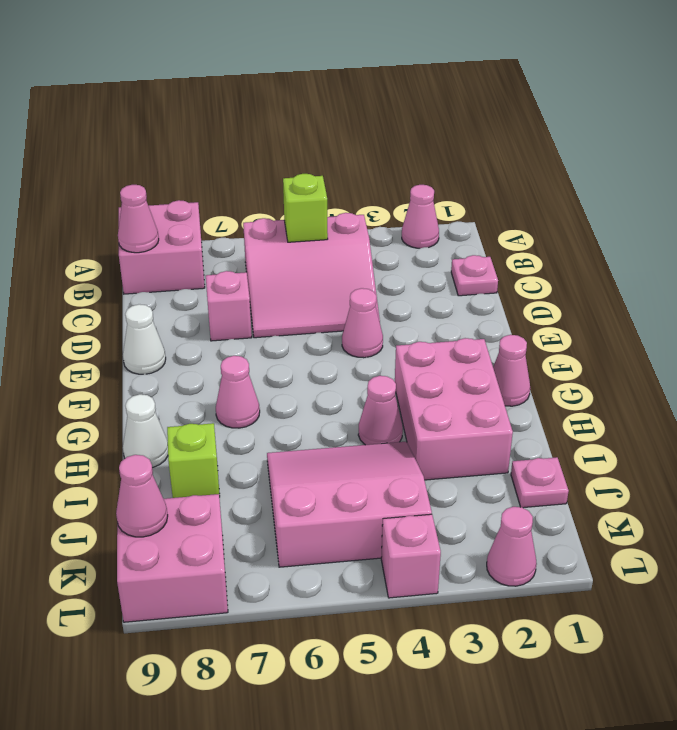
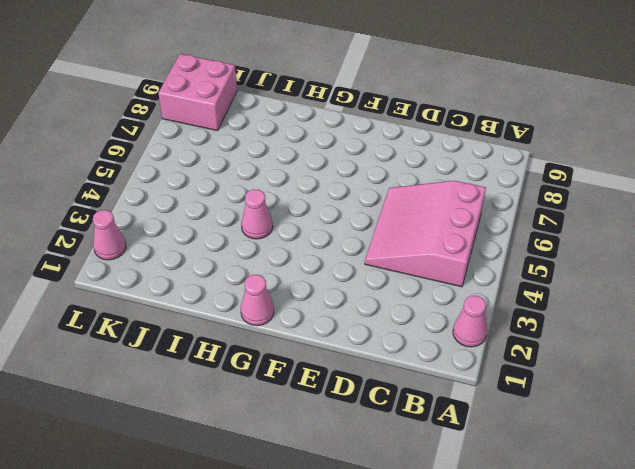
none -> pink 2x2 brick [119,200,205,294]
none -> pink 1x1 plate [451,255,498,296]
none -> pink 1x1 brick [206,271,252,341]

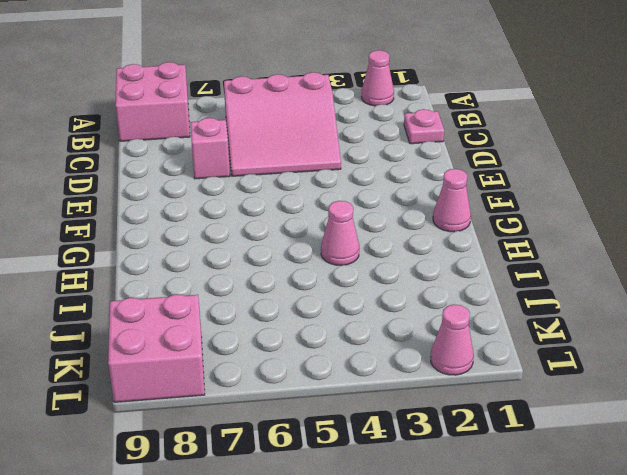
none -> pink 1x1 cone [342,288,383,358]
none -> white 1x1 cone [123,304,166,374]
none -> pink 2x3 brick [395,338,513,480]

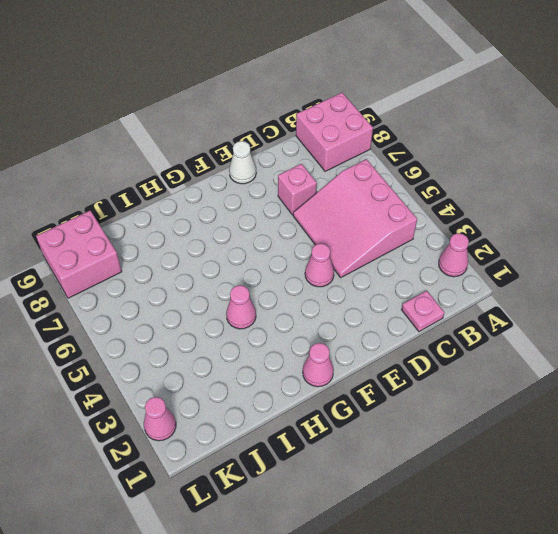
none -> pink 2x3 brick [395,338,513,480]
none -> pink 1x1 cone [216,356,260,428]
none -> white 1x1 cone [123,394,168,468]

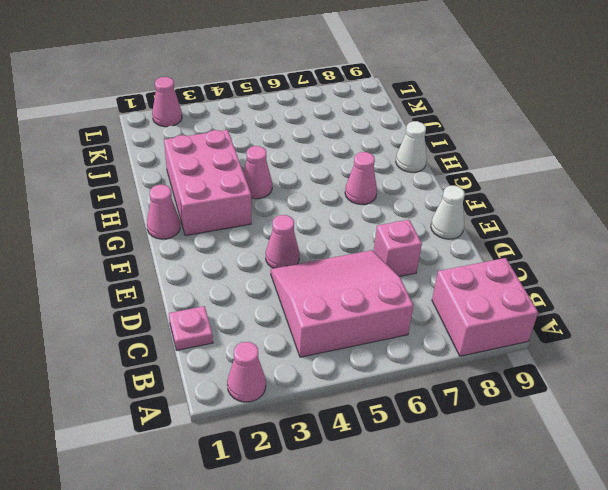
none -> pink 3x3 slope [267,442,432,567]
none -> lime 1x1 brick [167,423,220,498]
none -> pink 1x1 plate [511,457,569,508]

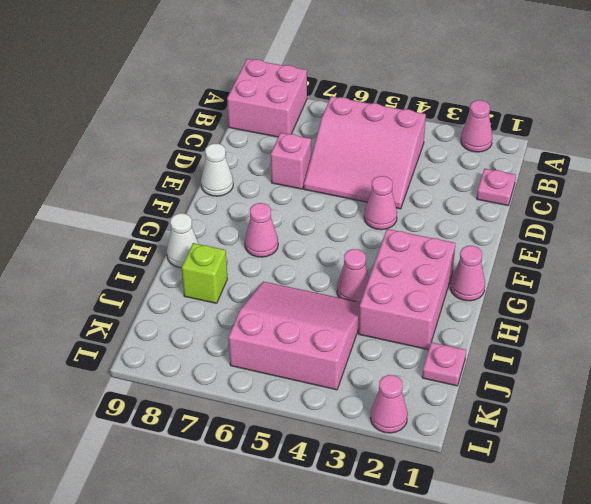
none -> pink 2x2 brick [117,494,228,622]
none -> pink 1x1 brick [381,514,441,598]
none -> lime 1x1 brick [283,174,328,242]

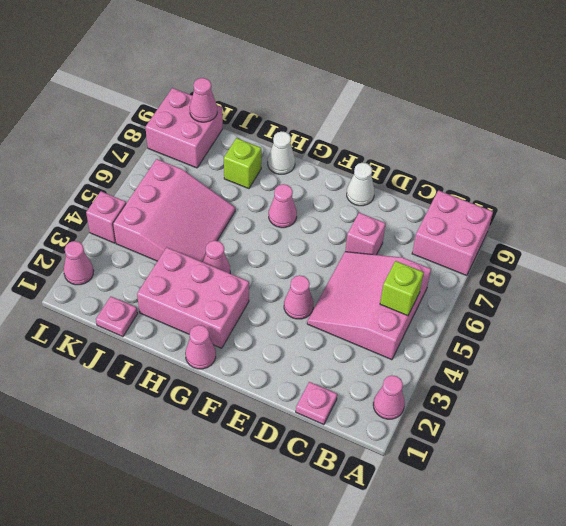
none -> pink 1x1 cone [118,185,159,253]

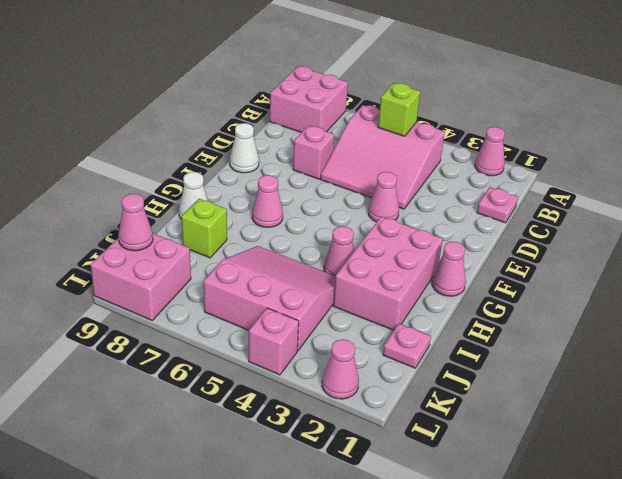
none -> pink 1x1 cone [118,185,159,253]

